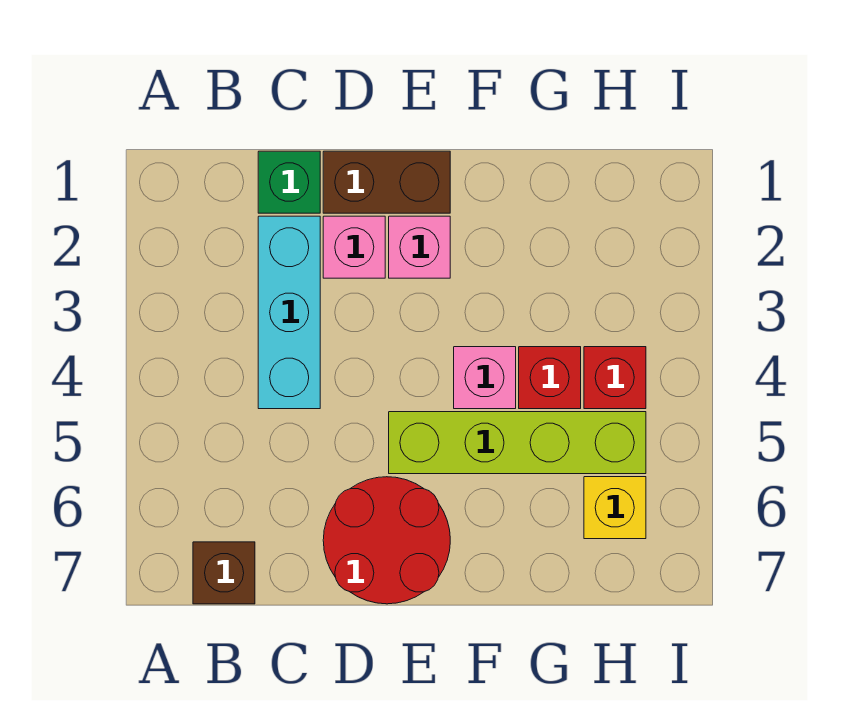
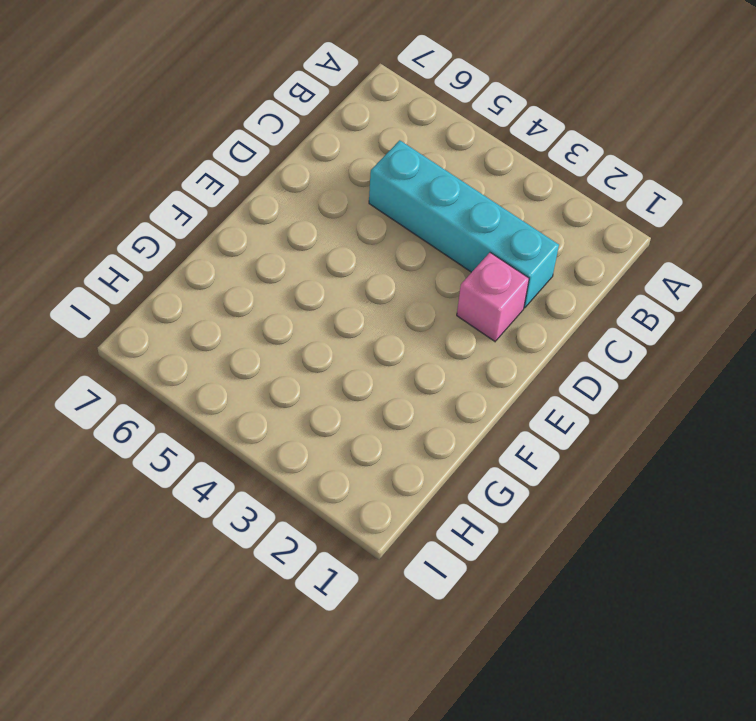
cyan 1x4 brick [369,140,559,308] -> cyan 1x3 brick [258,216,320,409]
none -> brown 1x1 brick [193,542,255,604]
none -> green 1x1 brick [258,151,320,213]
none -> brown 1x2 brick [323,151,450,213]

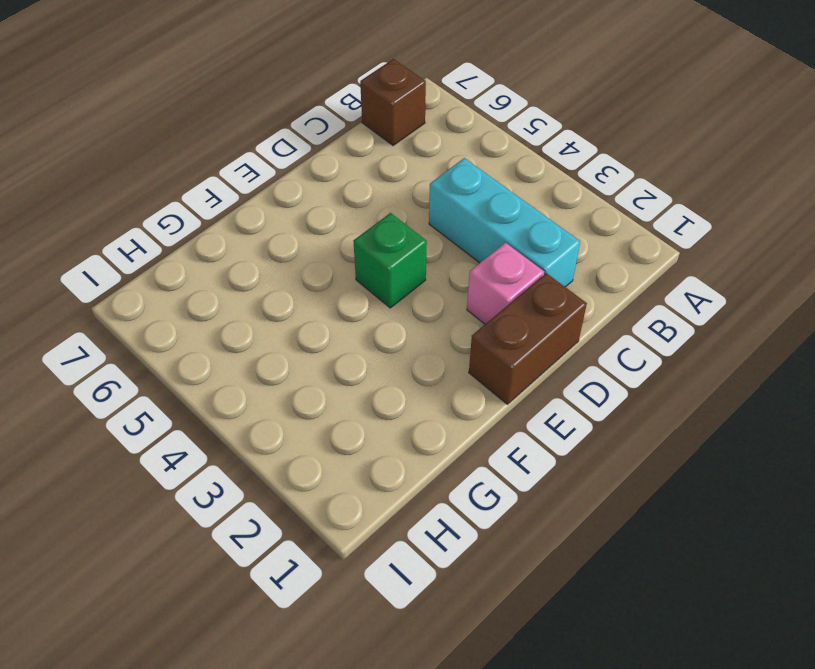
green 1x1 brick [354,213,427,308] -> green 1x1 brick moved to [258,151,320,213]
none -> red 2x2 round brick [323,477,450,604]
none -> pink 1x1 brick [389,216,450,278]
none -> lime 1x4 brick [389,412,646,474]

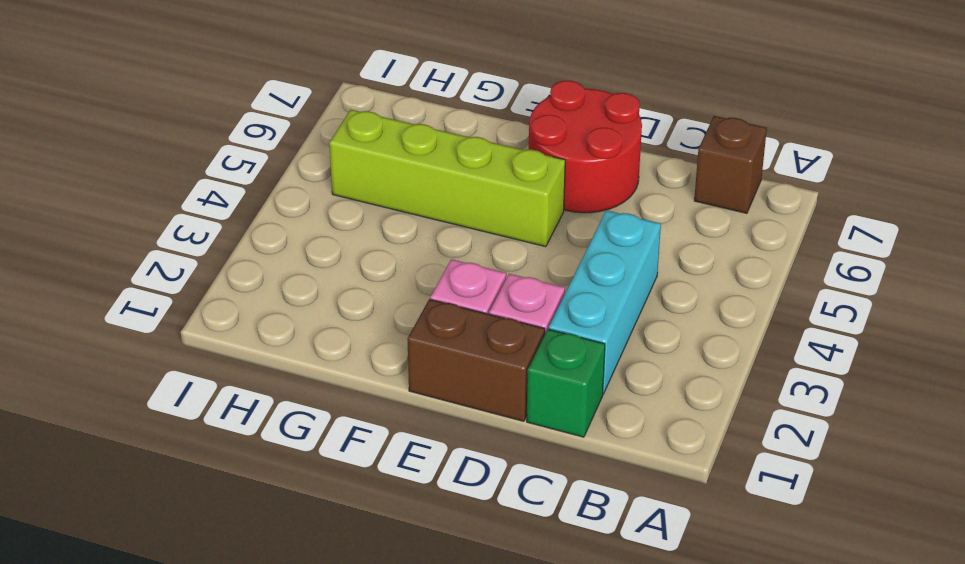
none -> pink 1x1 brick [454,347,516,409]
none -> red 1x1 brick [519,347,581,409]
none -> red 1x1 brick [584,347,646,409]

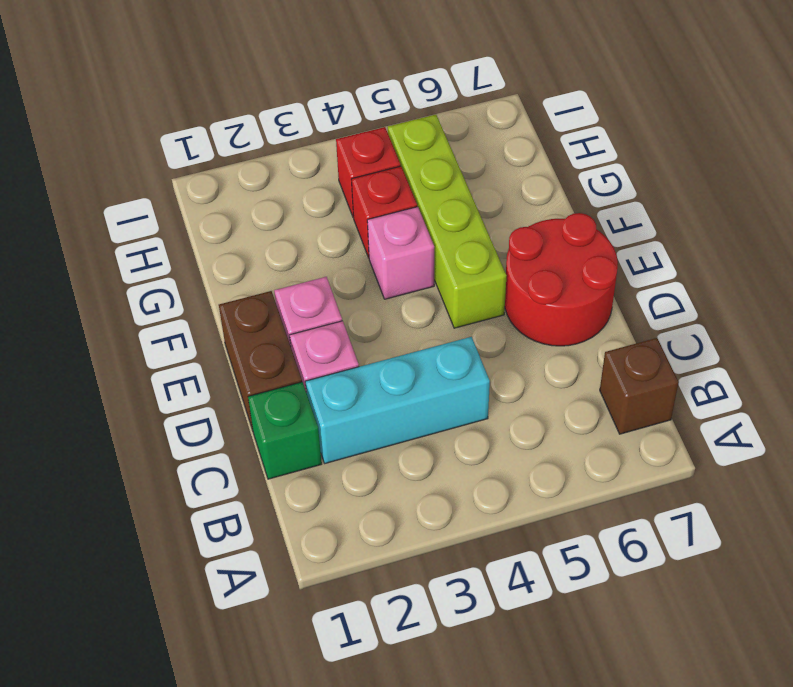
none -> yellow 1x1 brick [584,477,646,539]

